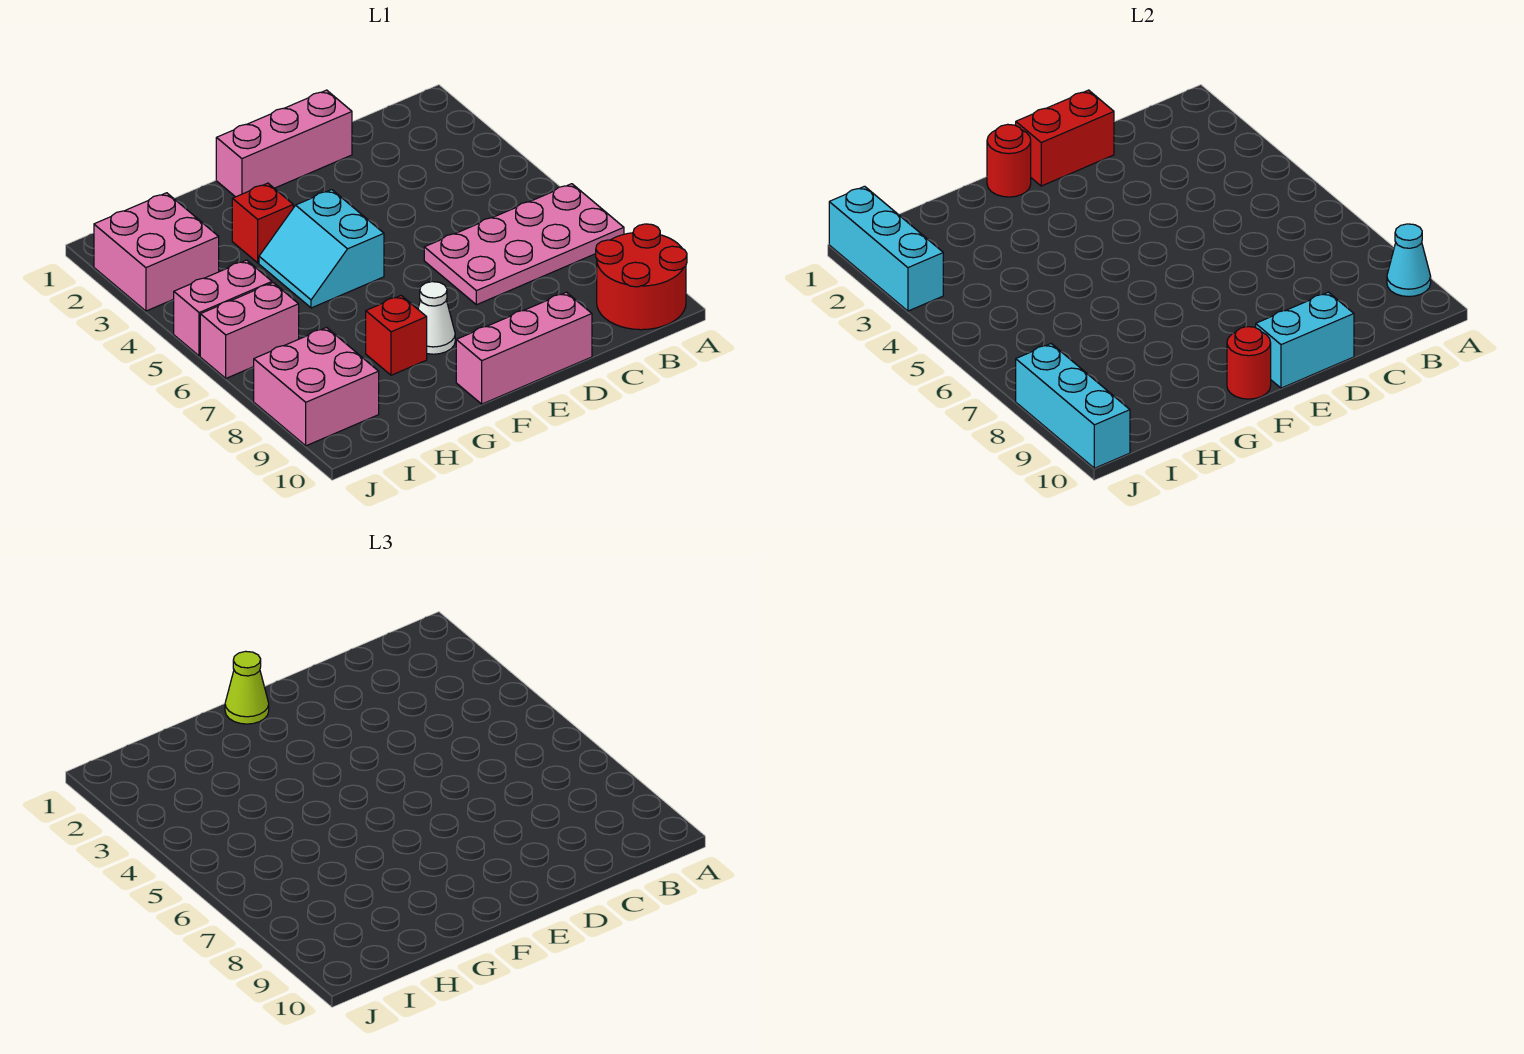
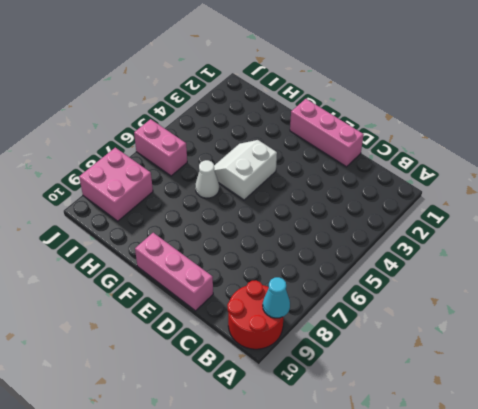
white 2x2 slope [214,140,277,200] -> cyan 2x2 slope [259,190,384,308]
white 1x1 cone [195,160,219,198] -> white 1x1 cone moved to [418,282,455,354]
none -> pink 2x4 plate [424,184,624,305]
none -> red 1x1 brick [232,183,293,263]
none -> red 1x1 brick [366,296,427,375]

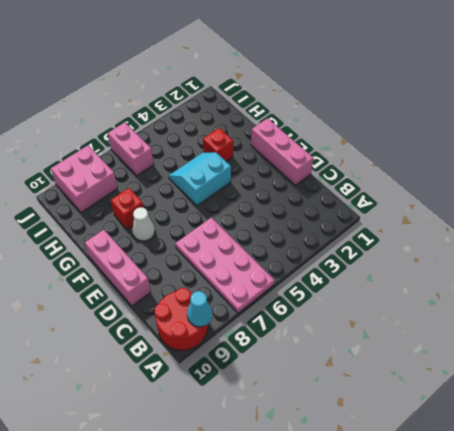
none -> pink 2x2 brick [94,193,219,311]
none -> pink 1x2 brick [174,260,272,356]
none -> red 1x2 brick [1016,90,1114,186]

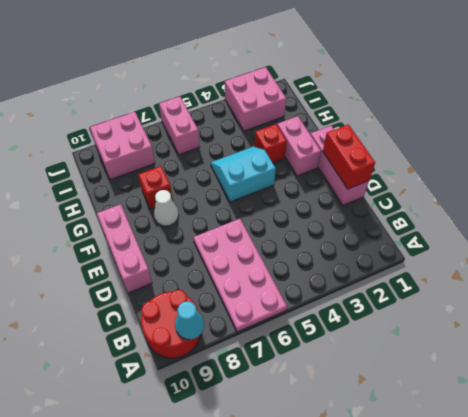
pink 1x2 brick [277,116,321,176] -> pink 1x2 brick moved to [174,260,272,356]
none -> cyan 1x2 brick [1256,292,1354,388]
none -> red 1x1 round brick [987,124,1031,197]
none -> red 1x1 round brick [1227,327,1271,399]

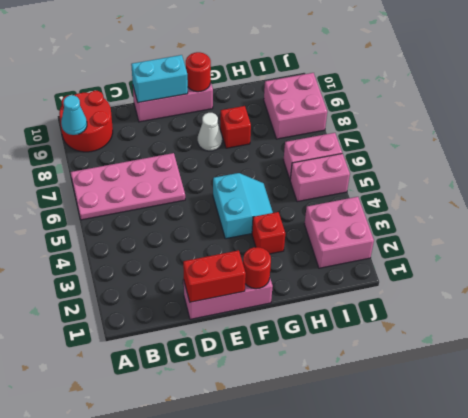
none -> cyan 1x3 brick [829,186,943,311]
none -> cyan 1x3 brick [1016,344,1130,468]
none -> lime 1x1 cone [225,651,269,724]

